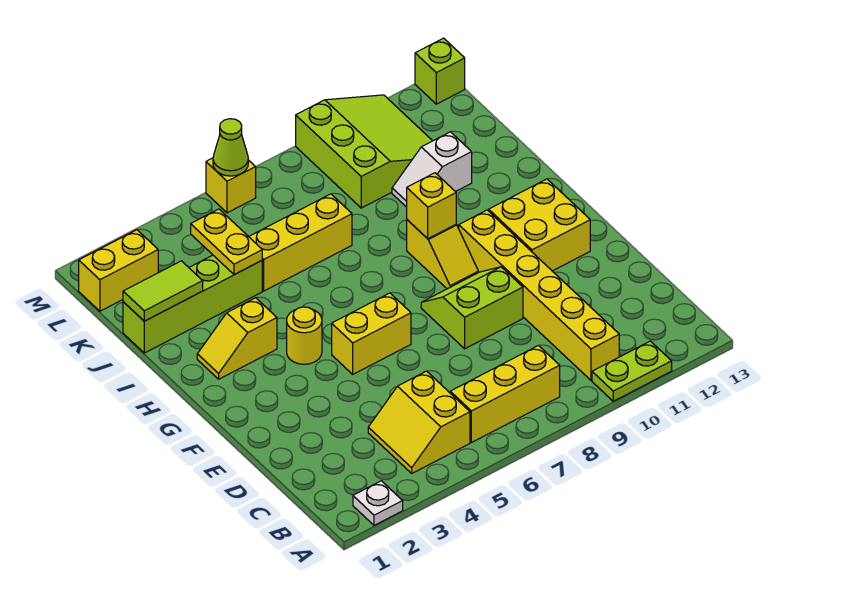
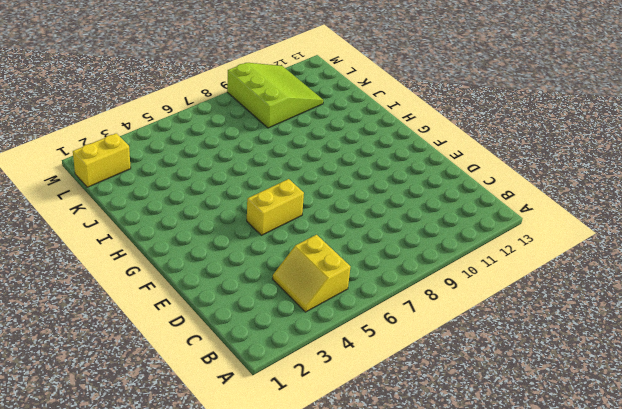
none -> white 1x1 plate [353,481,403,525]
none -> lime 1x2 plate [592,341,672,401]
none -> yellow 1x3 brick [450,346,560,443]

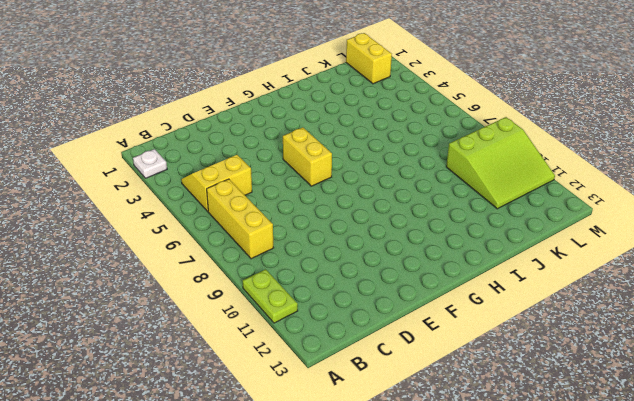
none -> yellow 1x6 brick [459,210,619,380]
none -> lime 2x2 slope [421,267,523,349]
none -> yellow 2x2 brick [489,179,590,271]

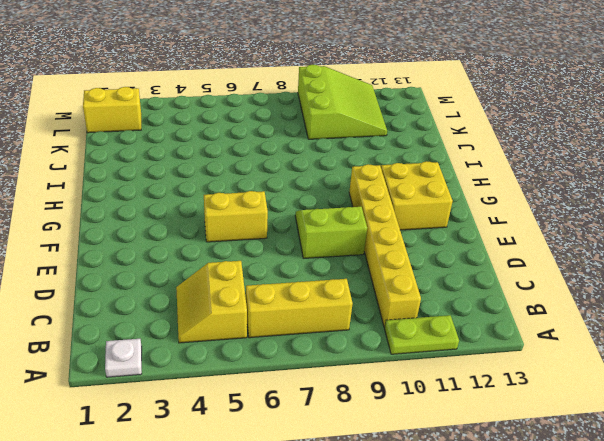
none -> yellow 1x1 round brick [287,307,322,364]
none -> yellow 1x2 slope [407,220,478,289]
none -> yellow 1x2 slope [197,298,277,379]

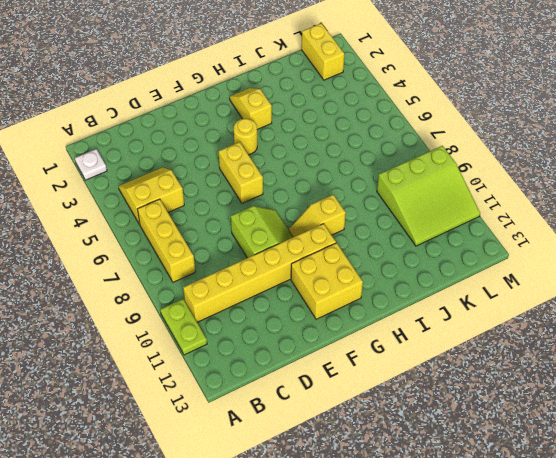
none -> lime 1x4 brick [123,255,262,353]
none -> yellow 1x3 brick [249,194,352,291]
none -> white 1x2 slope [392,132,472,207]

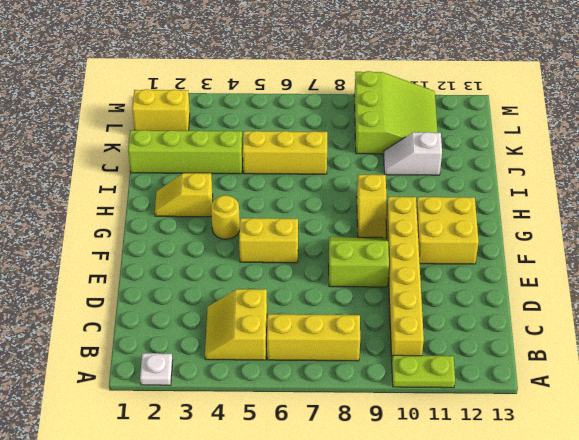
none -> yellow 1x1 brick [206,158,256,213]
none -> lime 1x1 brick [415,38,465,104]
none -> yellow 1x1 brick [407,173,456,239]

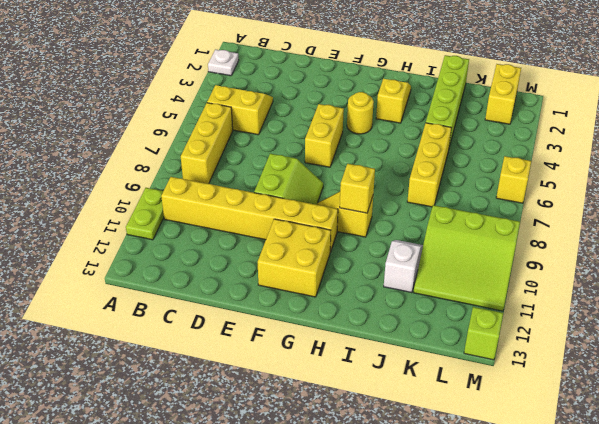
none -> lime 1x2 tile [123,261,203,321]
none -> yellow 1x2 plate [191,209,262,275]
none -> lime 1x1 cone [213,119,248,176]

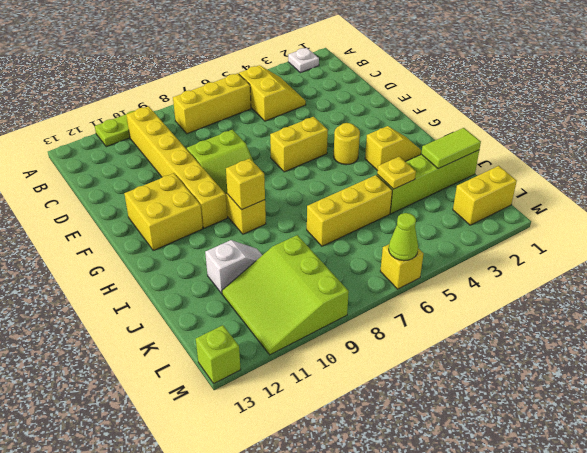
yellow 1x1 plate [377,157,416,189] -> yellow 1x2 plate [191,209,262,275]

